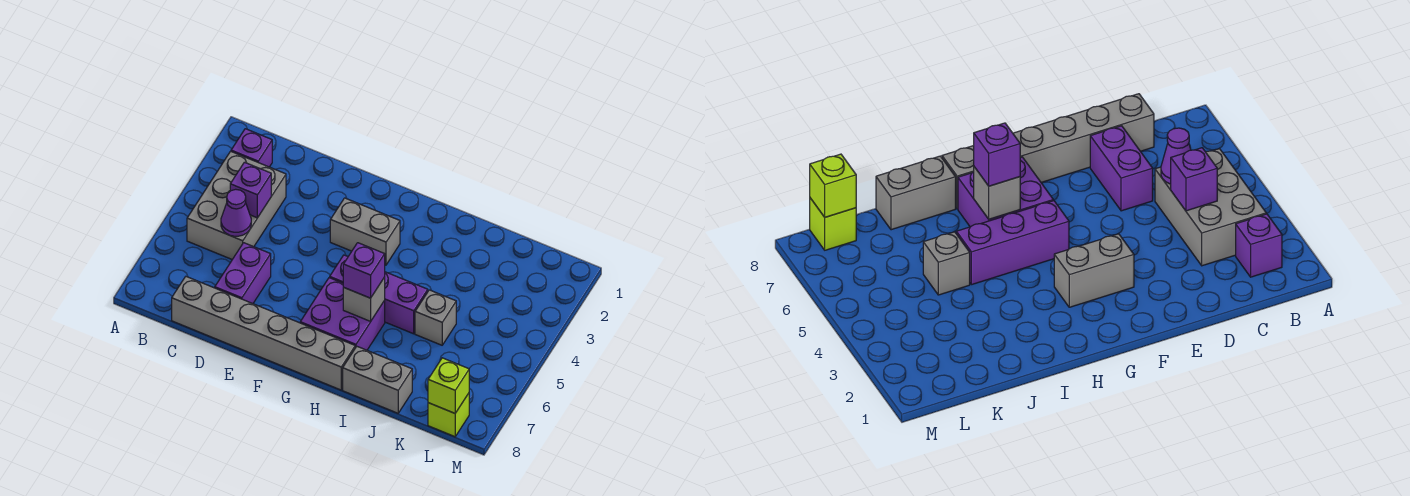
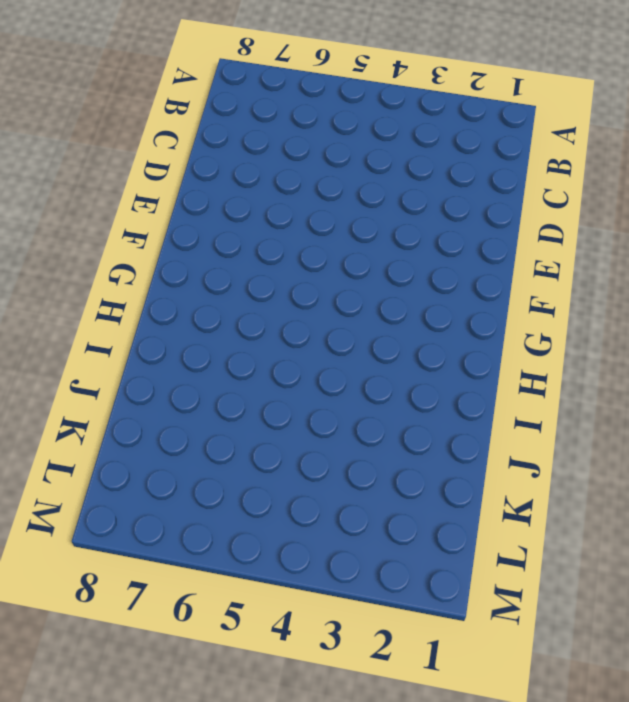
none -> purple 1x1 brick [231,129,272,167]
none -> grey 2x3 brick [187,151,286,259]
none -> grey 1x6 brick [172,277,355,390]

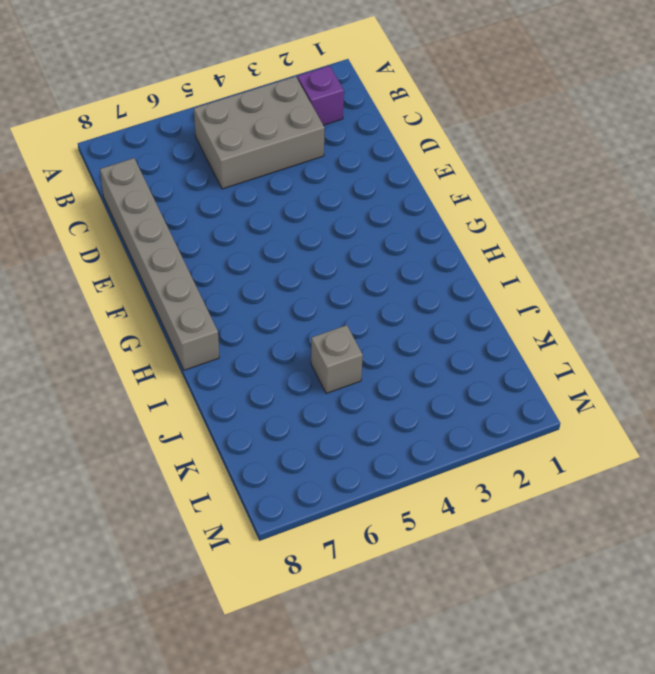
none -> purple 1x2 brick [215,243,271,304]
none -> grey 1x2 brick [330,198,400,265]
none -> purple 1x3 brick [330,255,428,334]

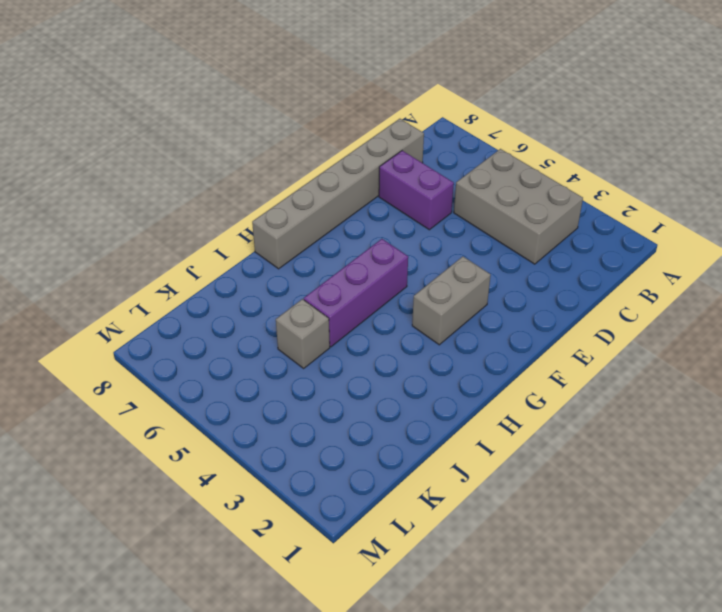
none -> purple 1x1 brick [231,129,272,167]
none -> purple 2x2 brick [300,278,385,350]
none -> grey 1x2 brick [343,347,412,413]

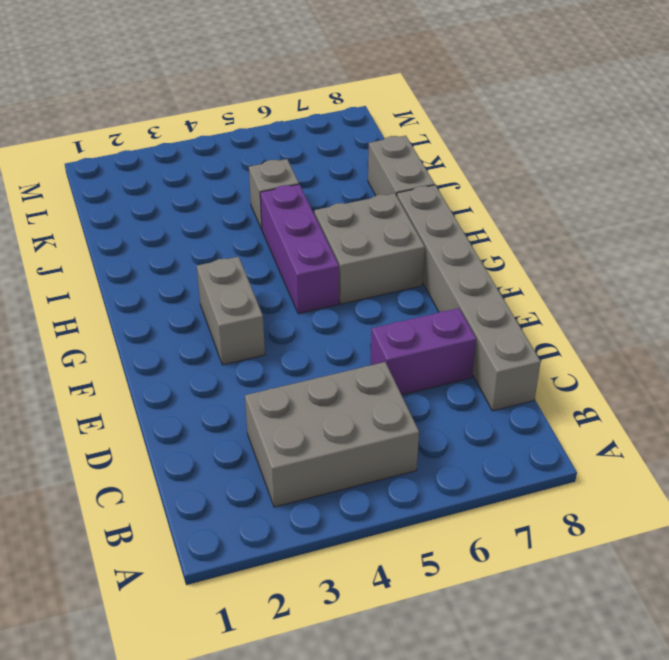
grey 2x2 brick [314,193,425,304] -> purple 2x2 brick [300,278,385,350]
none -> purple 1x1 brick [231,129,272,167]
none -> lime 1x1 brick [428,393,469,437]
none -> purple 1x1 brick [230,162,271,218]

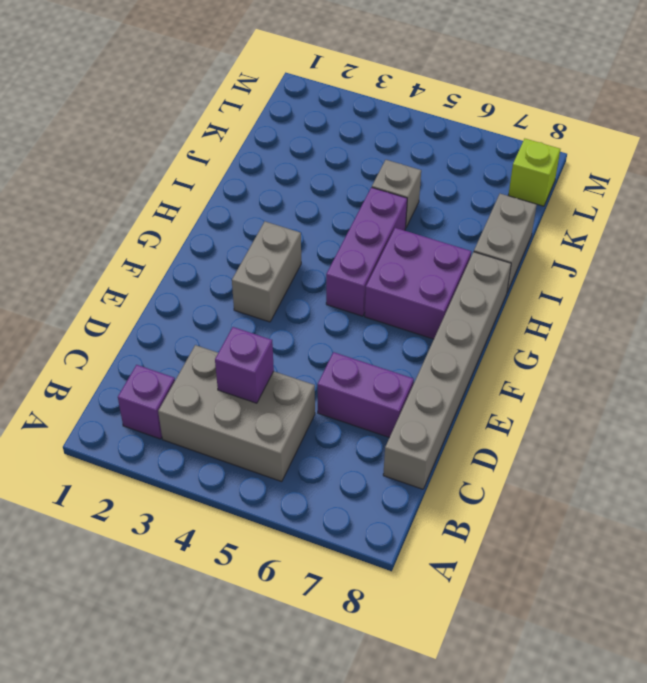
none -> purple 1x1 cone [221,189,251,236]
none -> grey 1x1 brick [343,277,385,321]
none -> lime 1x1 brick [428,358,469,413]

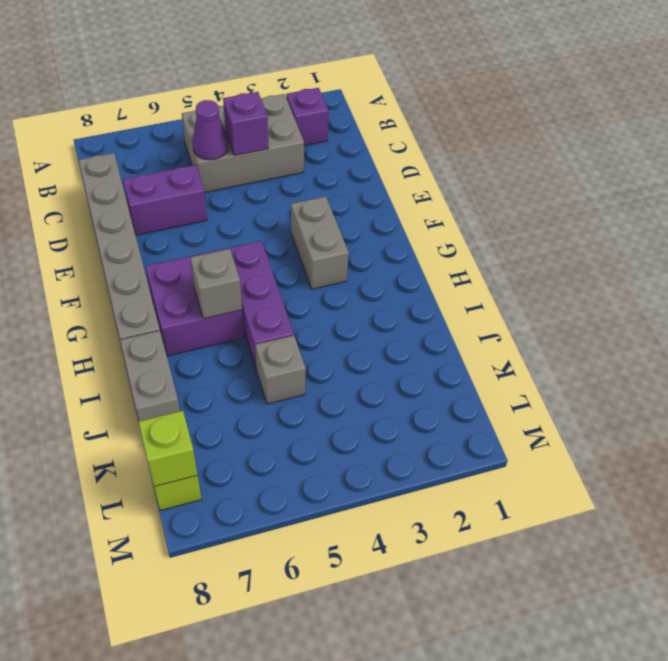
none -> purple 1x1 brick [343,243,385,298]

